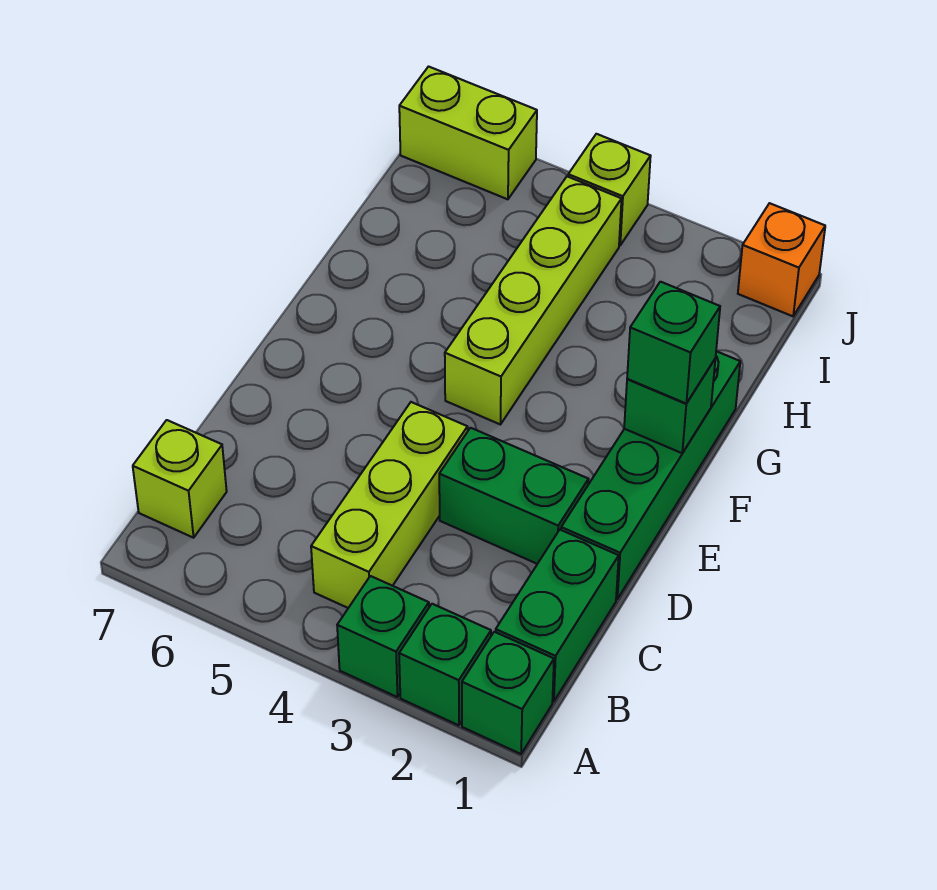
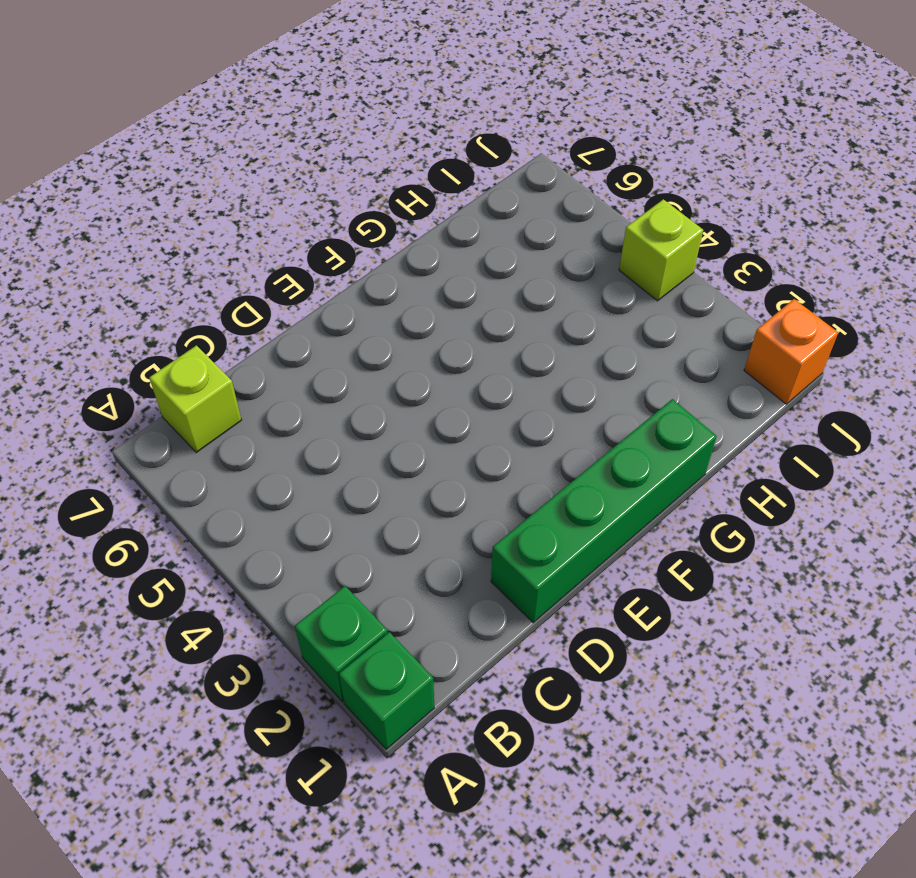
none -> green 1x1 brick [337,576,429,697]
none -> green 1x2 brick [496,530,619,701]
none -> lime 1x3 brick [311,402,468,608]

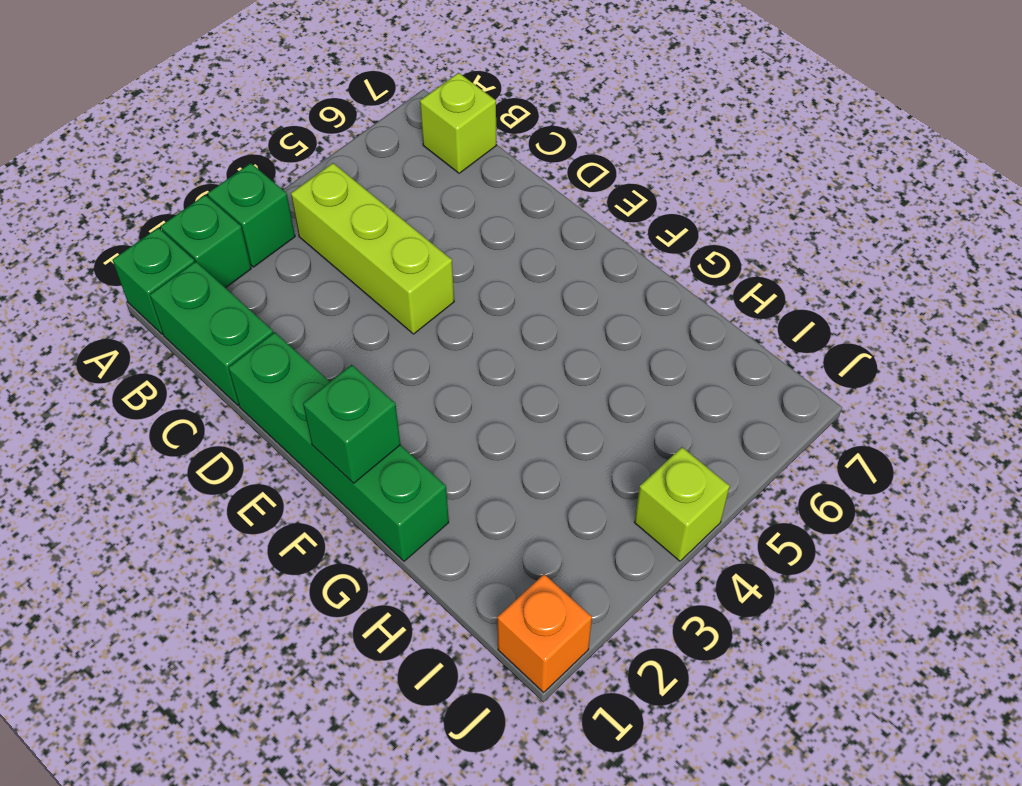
none -> green 1x2 brick [439,428,589,564]
none -> lime 1x4 brick [445,176,622,424]
none -> lime 1x2 brick [399,67,537,199]

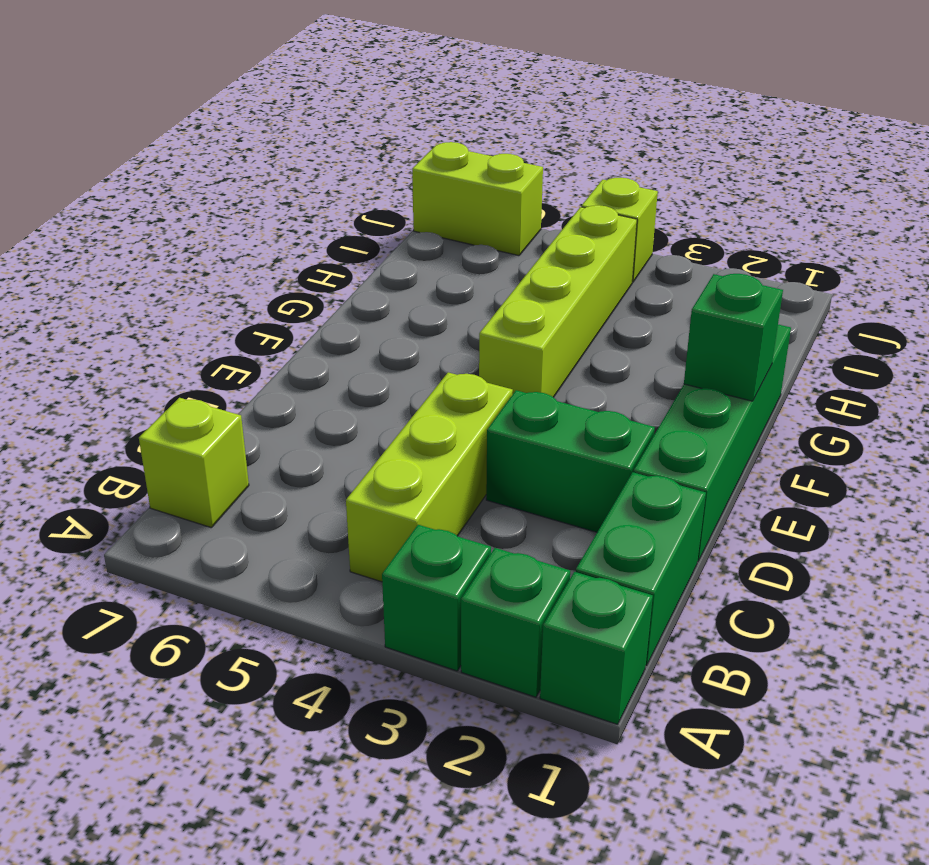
none -> orange 1x1 brick [738,203,825,316]
none -> green 1x1 brick [627,282,720,403]

